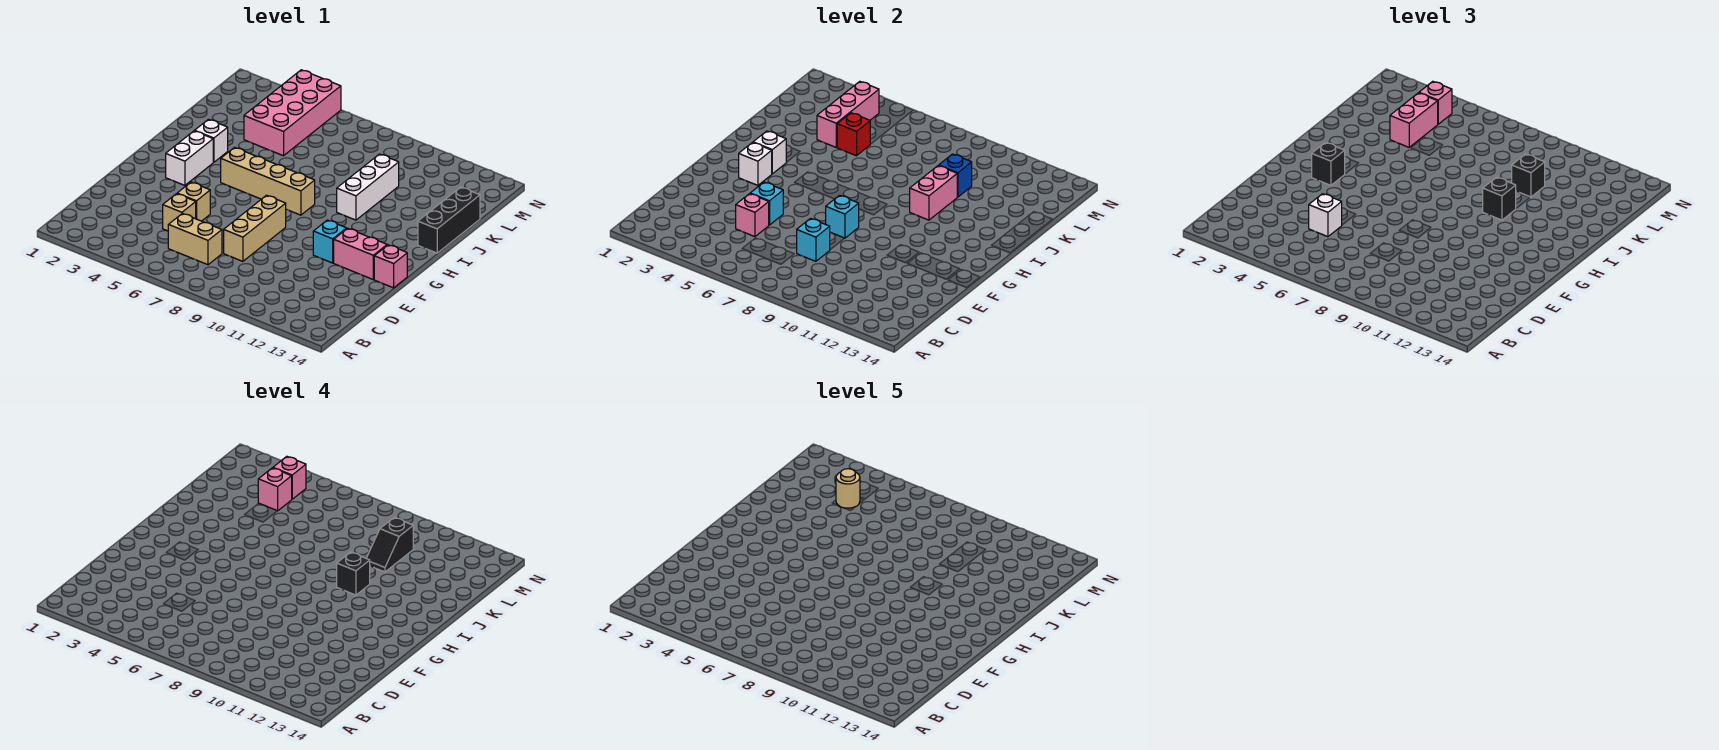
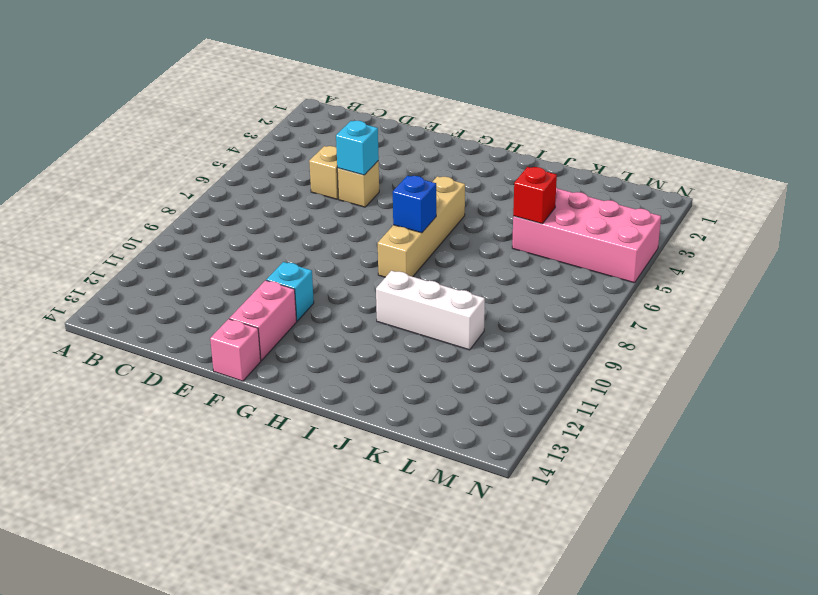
blue 1x1 brick [393,176,436,233] -> blue 1x1 brick moved to [939,154,972,197]
none -> tan 1x2 brick [168,213,222,265]
none -> tan 1x3 brick [224,195,286,261]
none -> white 1x2 brick [166,131,213,185]
none -> white 1x1 brick [195,119,228,162]

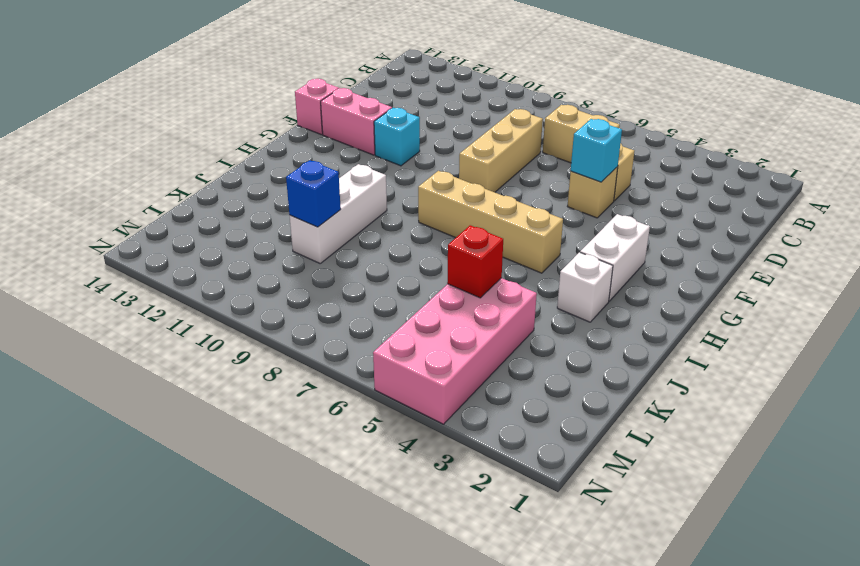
none -> black 1x3 brick [418,187,480,253]
none -> pink 1x1 brick [736,194,769,237]
none -> cyan 1x1 brick [797,219,830,261]
none -> cyan 1x1 brick [826,195,859,238]

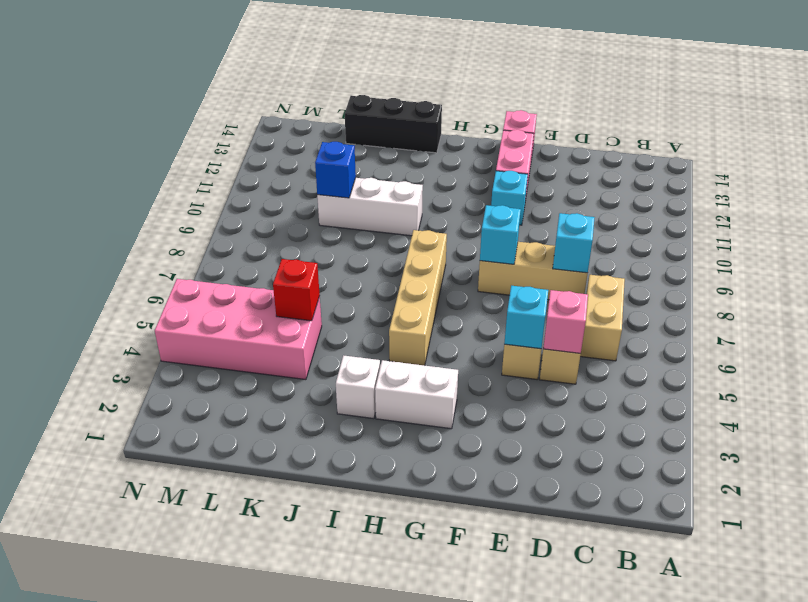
none -> white 1x1 brick [739,143,772,185]
none -> white 1x1 brick [753,131,786,174]
none -> pink 1x2 brick [910,166,957,220]
none -> pink 1x3 brick [817,81,879,147]

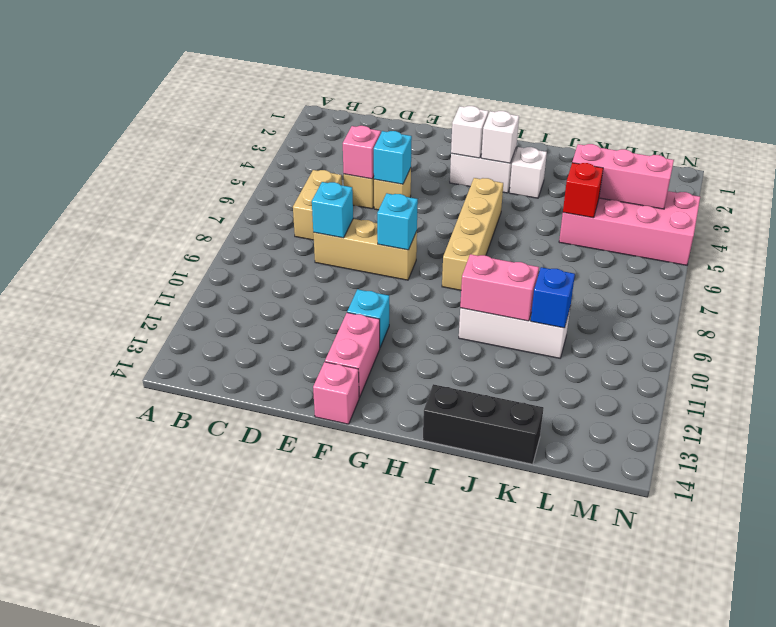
none -> white 1x1 brick [1309,194,1342,237]
none -> black 1x1 brick [1312,143,1345,185]
none -> black 1x1 brick [1483,177,1516,220]
none -> pink 1x2 brick [1390,93,1438,147]

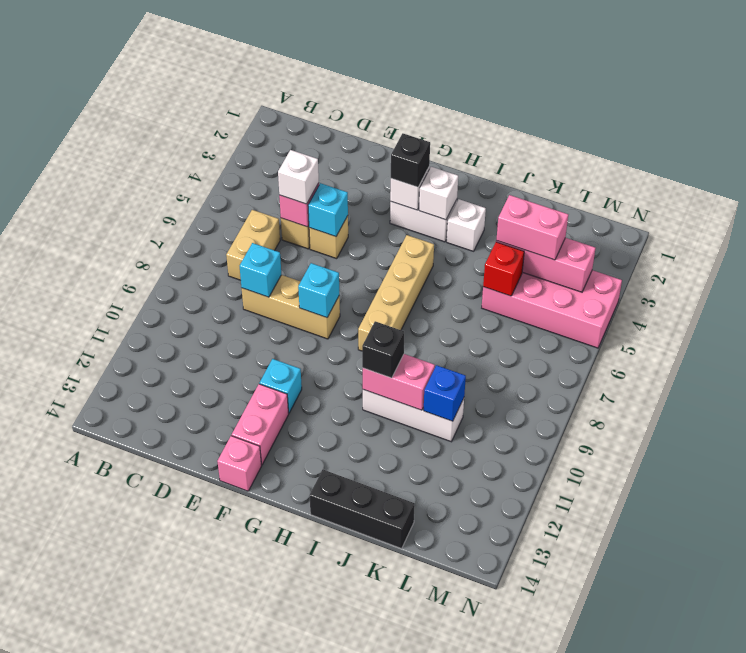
none -> black 1x1 brick [1512,154,1545,197]
none -> pink 1x1 brick [1419,81,1452,124]
none -> black 1x1 brick [337,552,370,595]
none -> black 1x2 slope [366,518,413,572]

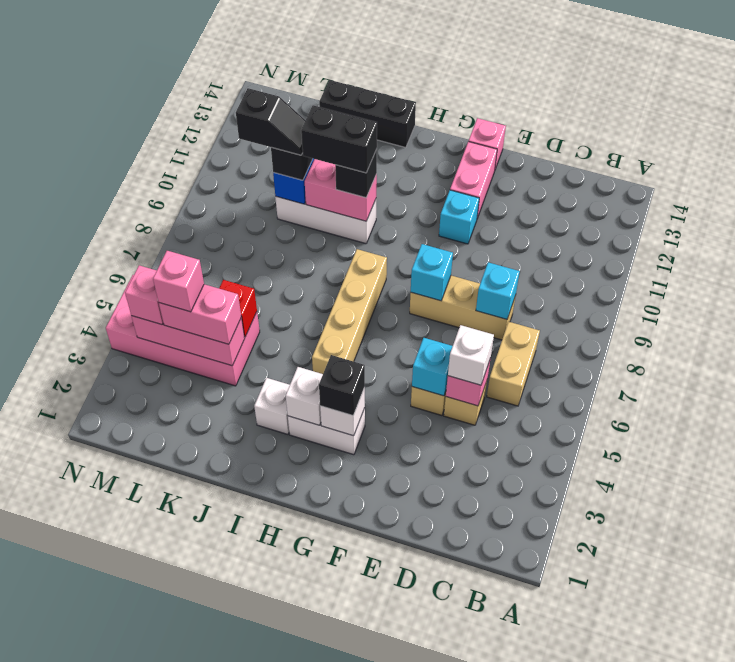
black 1x2 brick [301,105,377,173] -> black 1x1 brick [337,552,370,595]
none -> pink 1x1 brick [273,456,306,499]
none -> tan 1x1 round brick [836,469,860,508]

